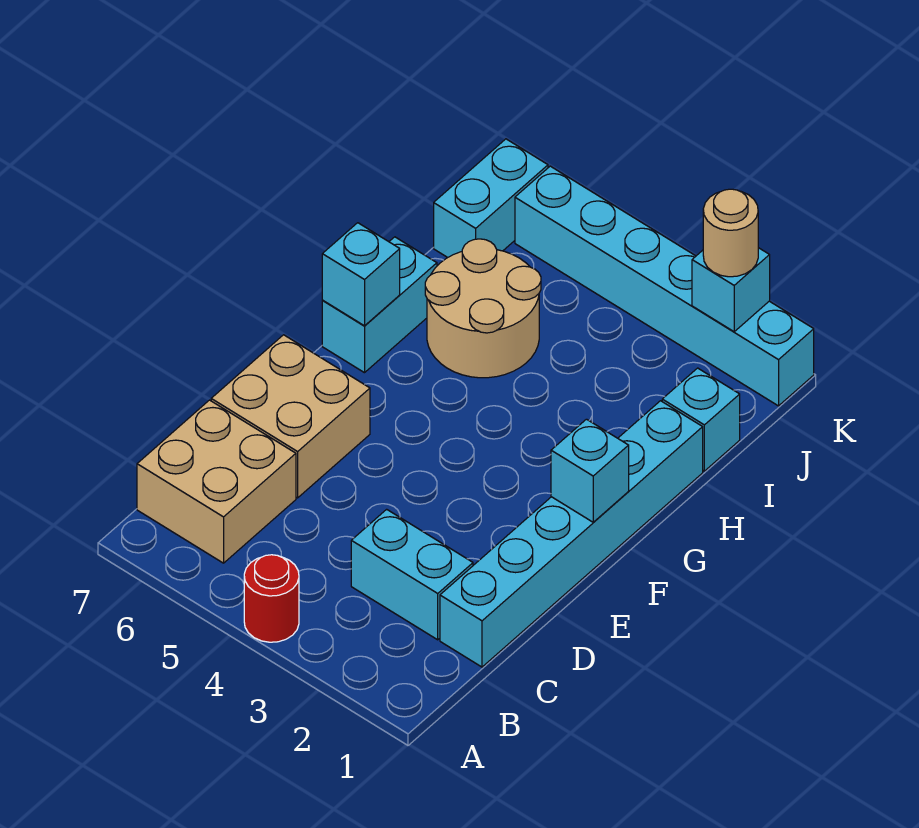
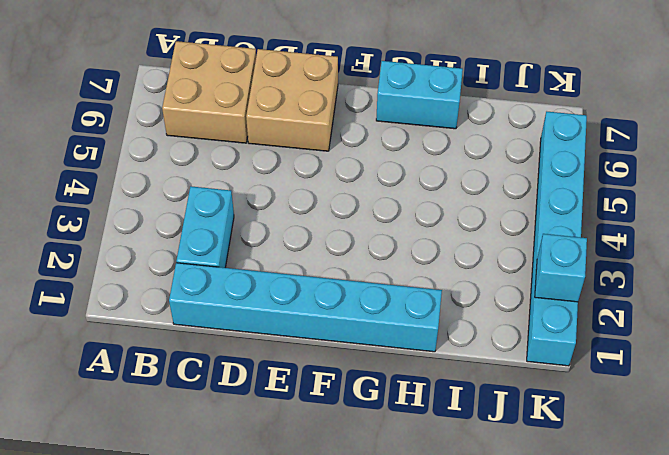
none -> red 1x1 round brick [244,555,299,642]
none -> tan 2x2 round brick [425,239,541,378]
none -> cyan 1x1 brick [662,368,740,471]

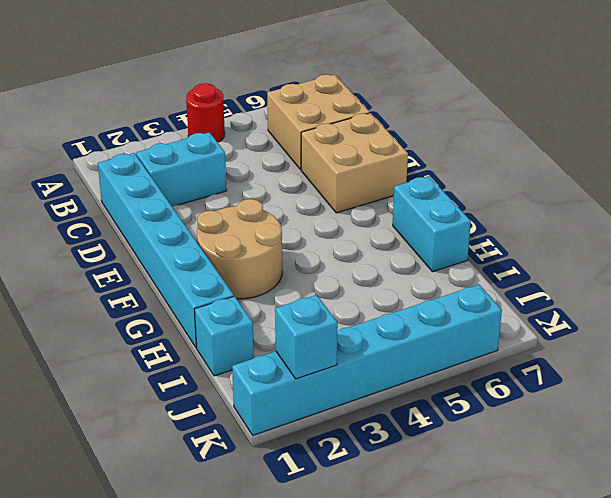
tan 2x2 round brick [197,199,282,299] -> tan 2x2 round brick moved to [425,239,541,378]
none -> cyan 1x2 brick [434,139,548,258]
none -> cyan 1x1 brick [551,419,629,522]
none -> cyan 1x1 brick [322,223,400,326]

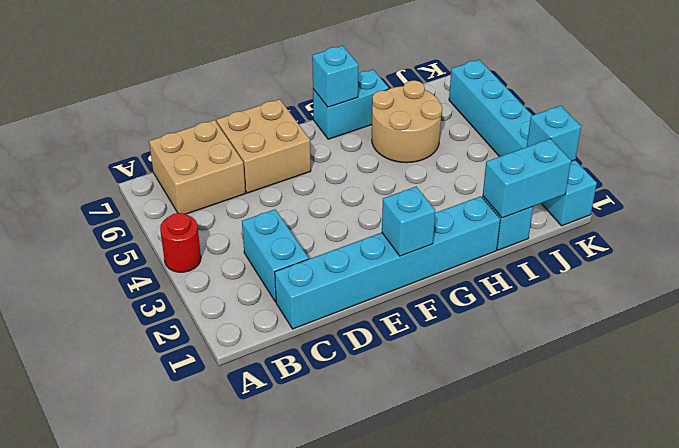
cyan 1x2 brick [483,139,571,218] -> cyan 1x2 brick moved to [434,139,548,258]
none -> tan 1x1 round brick [703,189,758,277]

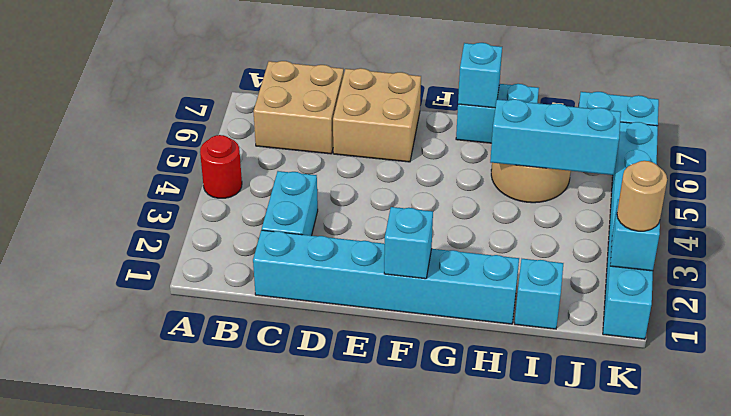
cyan 1x3 brick [490,99,621,175] -> none

